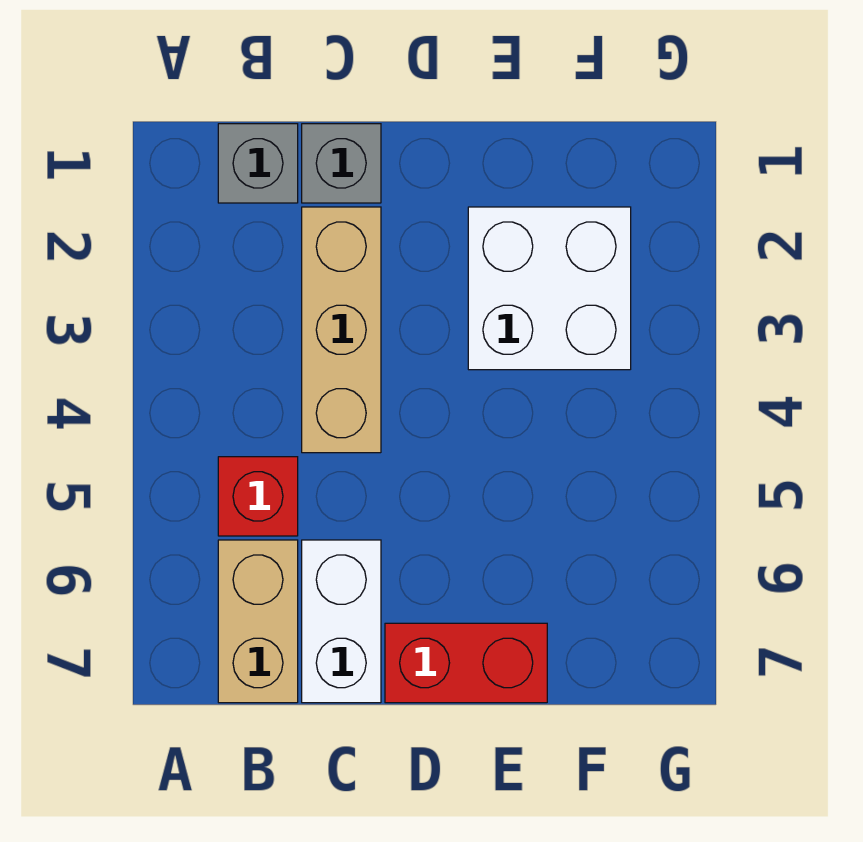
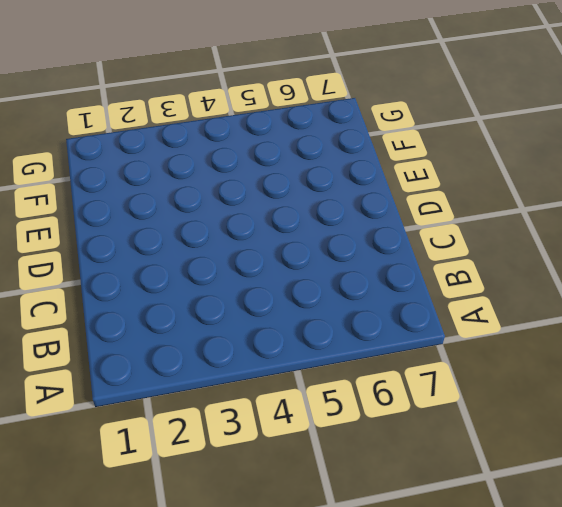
none -> grey 1x1 brick [218,124,298,203]
none -> red 1x1 brick [218,457,298,536]

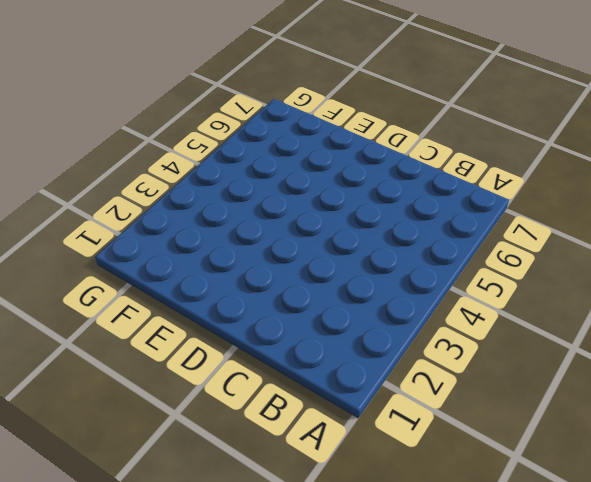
none -> grey 1x1 brick [218,124,298,203]
none -> red 1x1 brick [218,457,298,536]

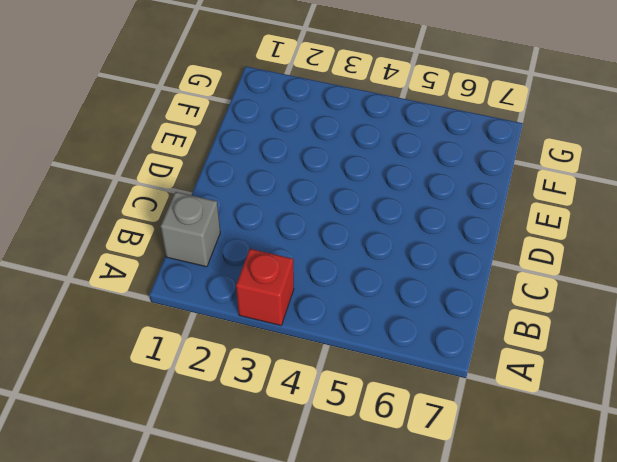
red 1x1 brick [236,249,294,325] -> red 1x1 brick moved to [218,457,298,536]
none -> tan 1x2 brick [218,540,298,703]
none -> grey 1x1 brick [302,124,381,203]

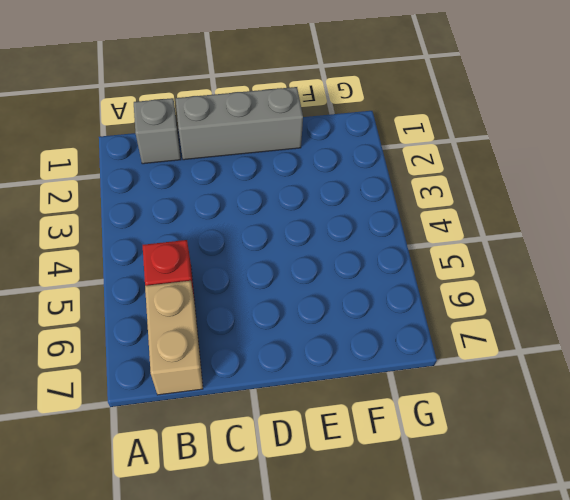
grey 1x3 brick [176,87,303,160] -> grey 1x1 brick [302,124,381,203]
none -> tan 1x3 brick [302,207,381,453]
none -> white 1x2 brick [302,540,381,703]

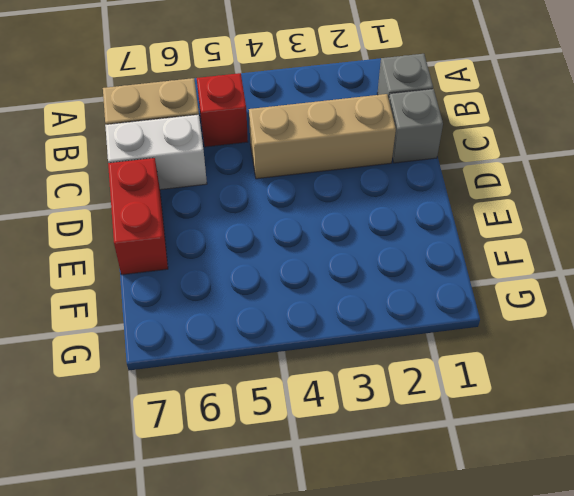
none -> white 2x2 brick [468,207,631,370]

